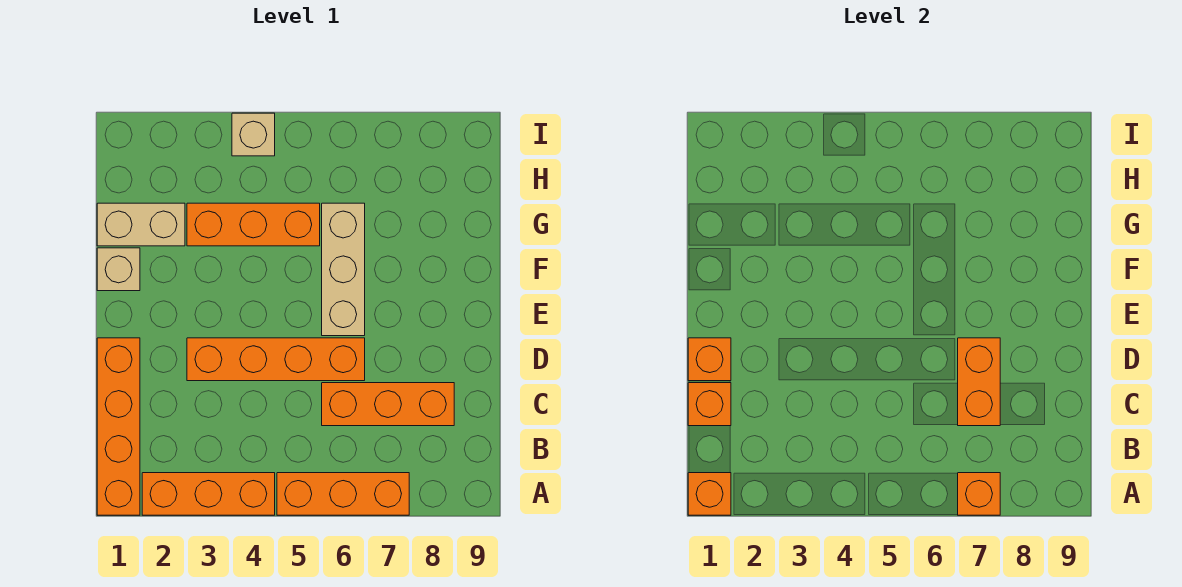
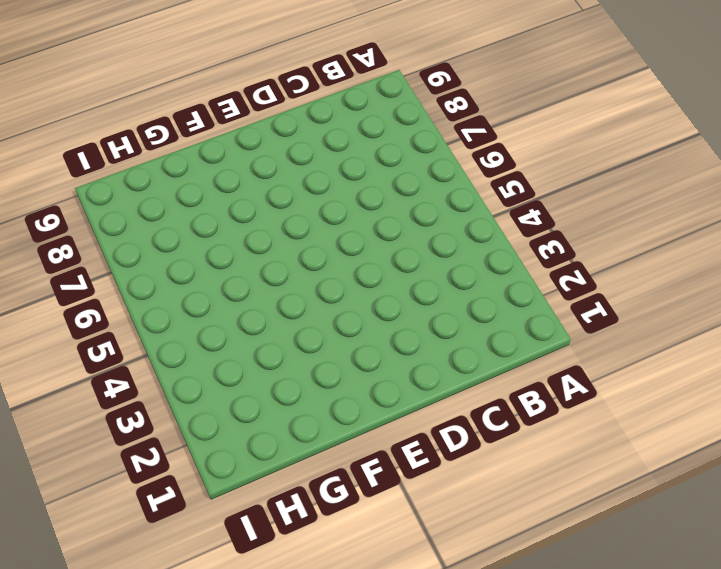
none -> orange 1x4 brick [97,338,140,515]
none -> orange 1x3 brick [142,473,275,515]
none -> orange 1x3 brick [277,473,409,515]

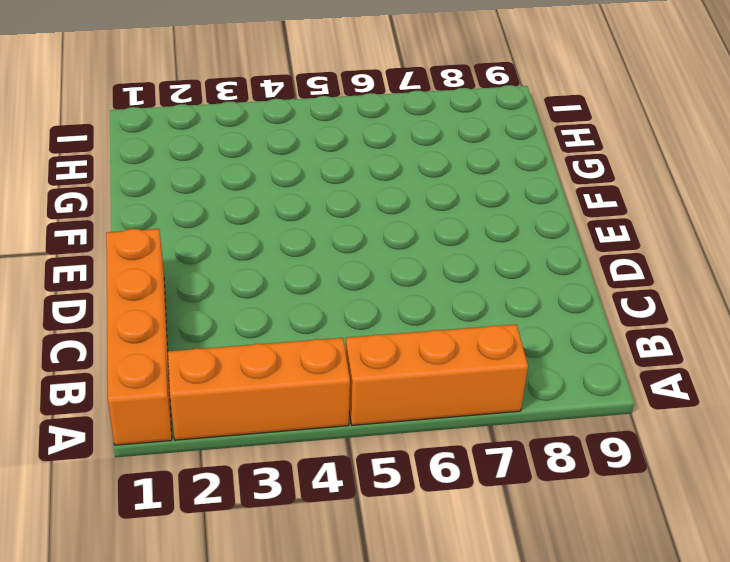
none -> orange 1x3 brick [322,383,454,426]
none -> orange 1x4 brick [187,338,365,381]
none -> tan 1x3 brick [322,203,365,336]

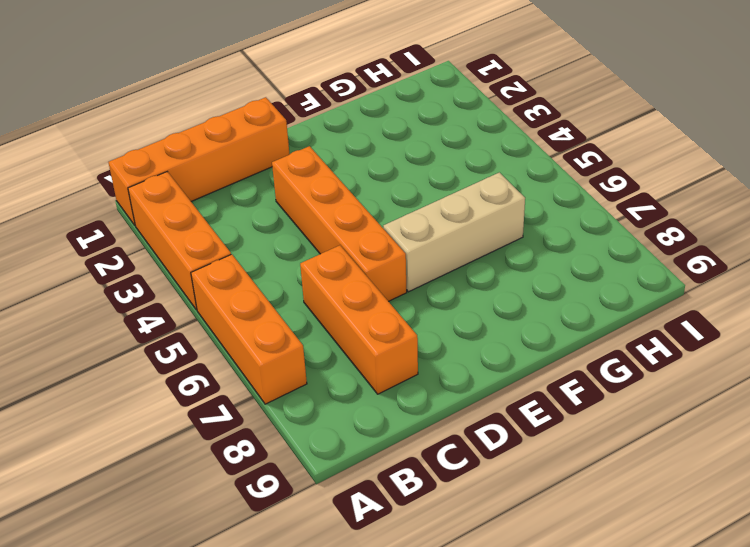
none -> tan 1x1 brick [97,248,140,291]
none -> tan 1x2 brick [97,203,185,246]
none -> orange 1x3 brick [187,203,320,246]

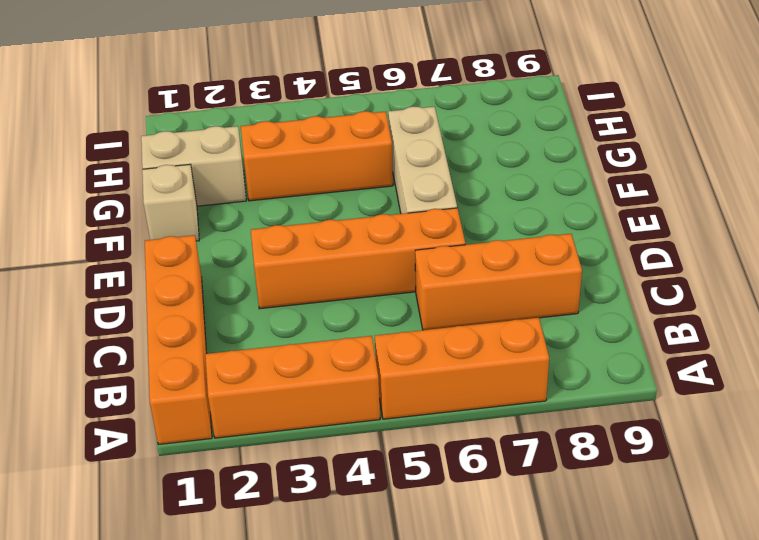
none -> tan 1x1 brick [232,113,275,156]
none -> orange 1x1 brick [688,473,731,515]
none -> orange 1x1 brick [958,473,1000,515]

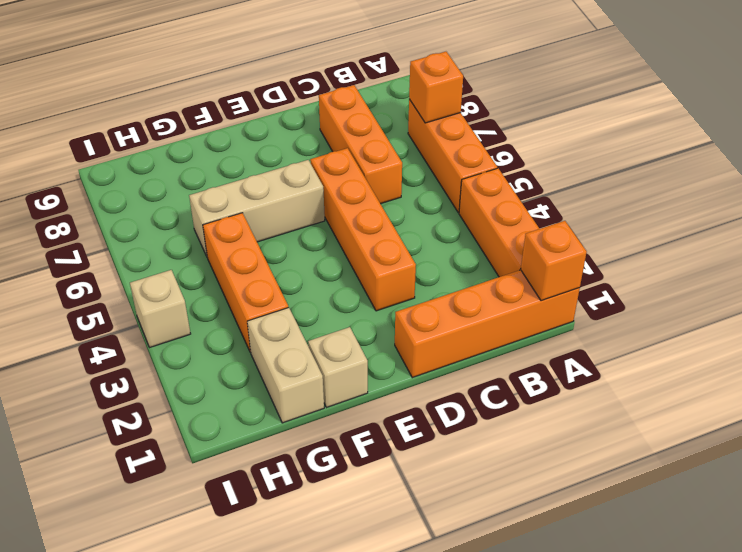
none -> orange 1x1 brick [688,383,731,426]
none -> orange 1x2 brick [958,338,1000,426]
none -> orange 1x1 brick [688,338,731,381]

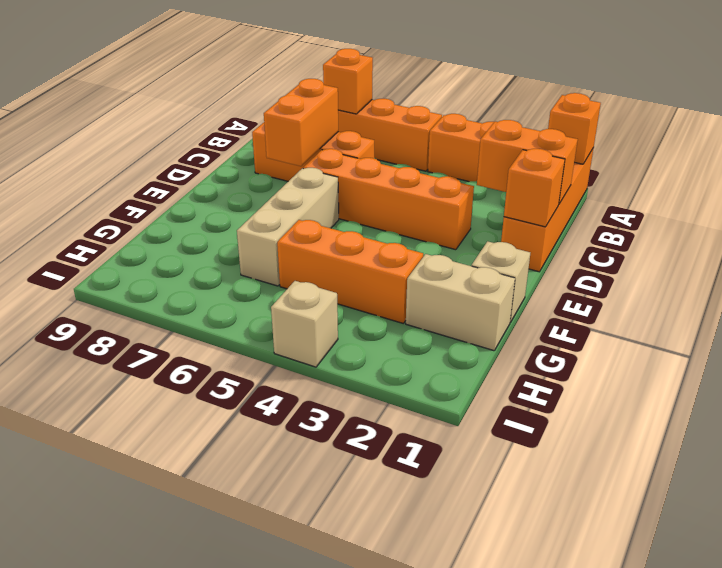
orange 1x2 brick [477,120,578,204] -> orange 1x1 brick [688,383,731,426]

